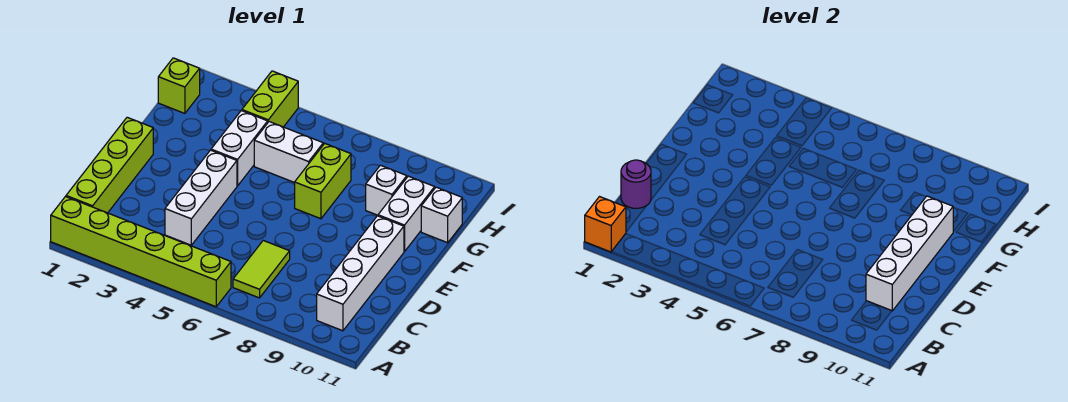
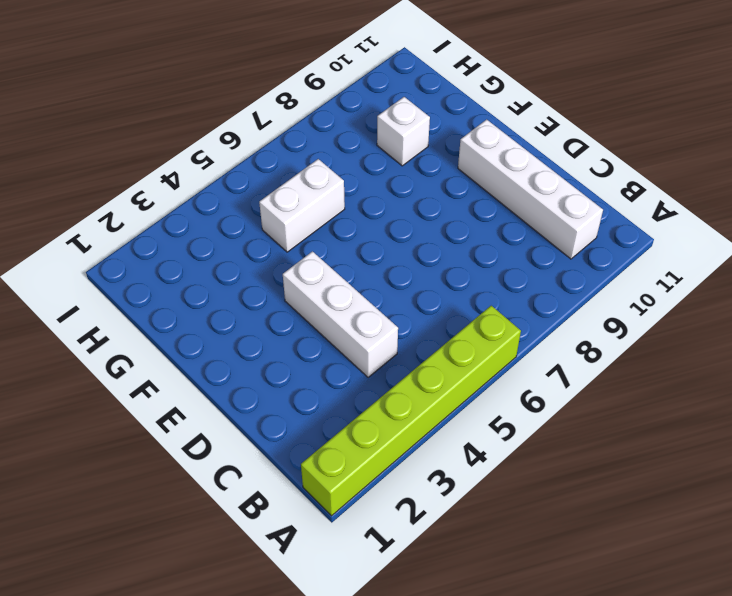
none -> lime 1x4 brick [66,117,153,213]
none -> lime 1x2 tile [233,241,290,298]
none -> white 1x2 brick [211,111,268,186]

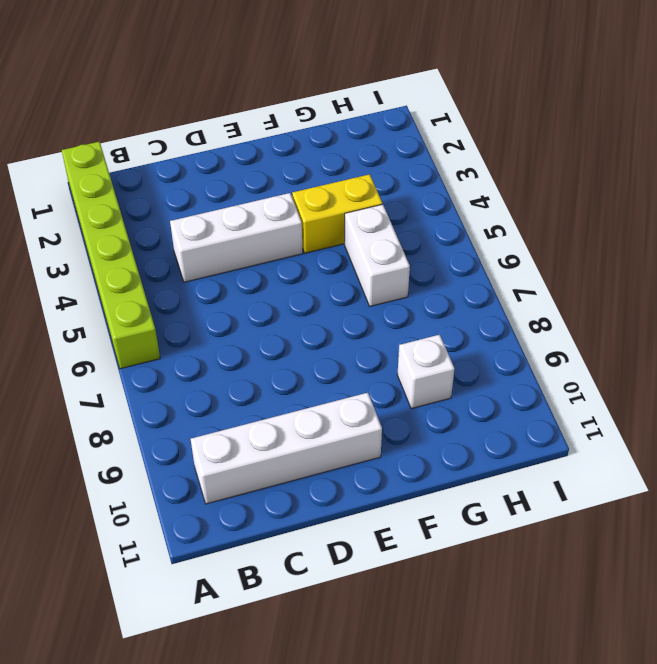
yellow 1x2 brick [292,174,382,253] -> white 1x2 brick [211,111,268,186]
none -> lime 1x4 brick [66,117,153,213]
none -> lime 1x2 tile [233,241,290,298]
none -> lime 1x2 brick [295,144,351,219]

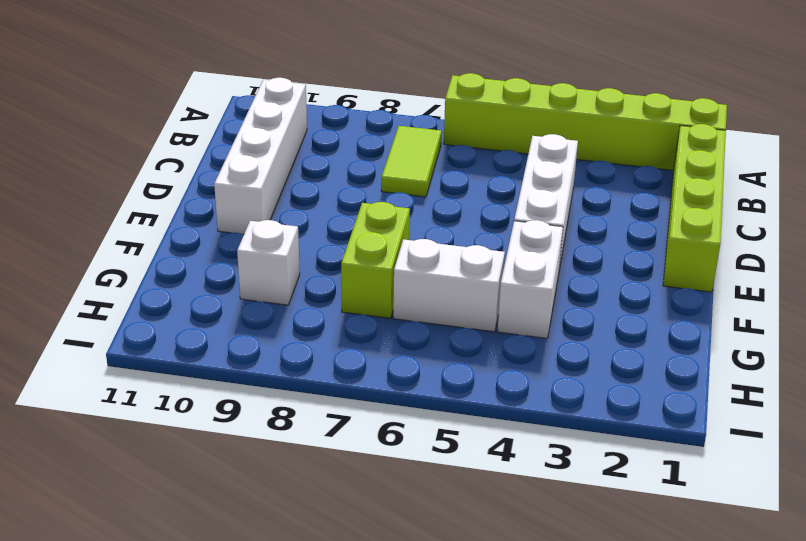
none -> white 1x2 brick [378,176,435,252]
none -> white 1x1 brick [421,187,462,243]
none -> lime 1x1 brick [158,58,200,113]

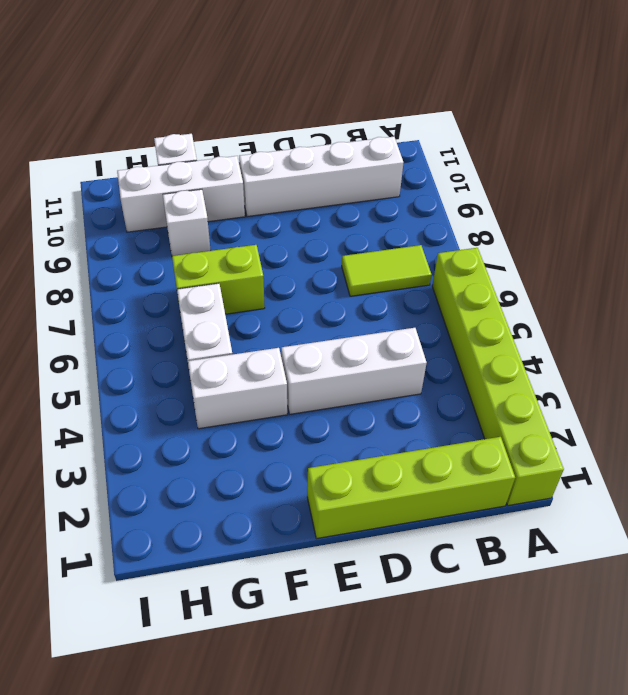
white 1x3 brick [117,156,245,232] -> white 1x2 brick [378,176,435,252]
none -> lime 1x1 brick [158,58,200,113]
none -> lime 1x2 brick [242,71,298,127]
none -> orange 1x1 brick [585,197,626,252]

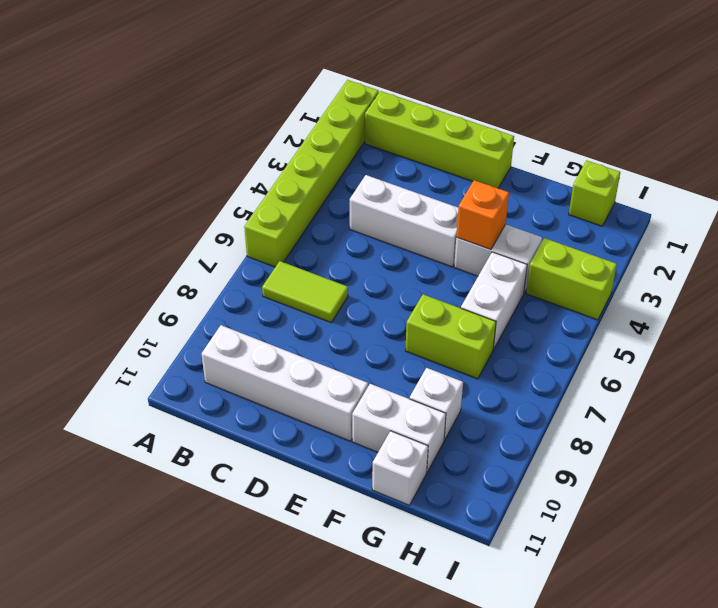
orange 1x1 brick [456,180,509,250] -> orange 1x1 brick moved to [585,197,626,252]
none -> purple 1x1 round brick [621,160,651,208]
none -> white 1x4 brick [866,196,953,311]

